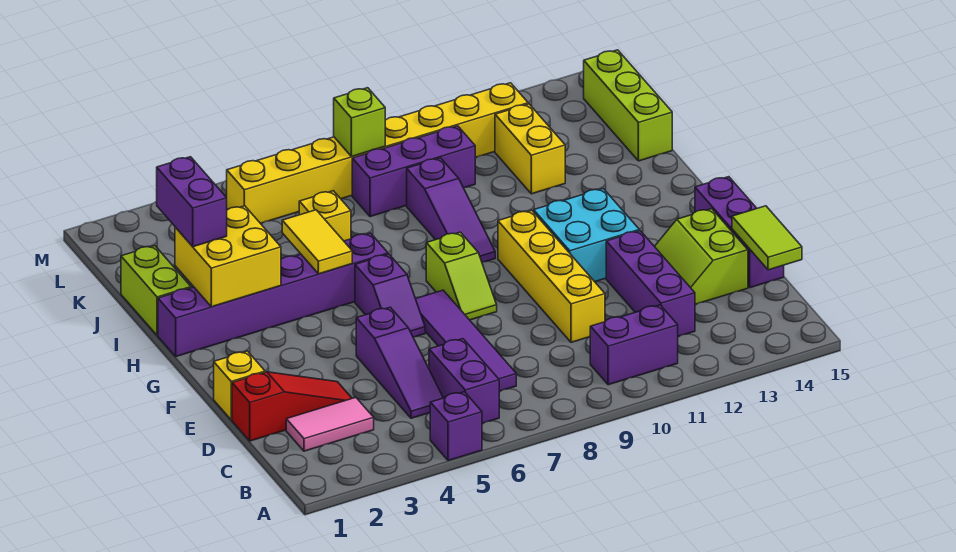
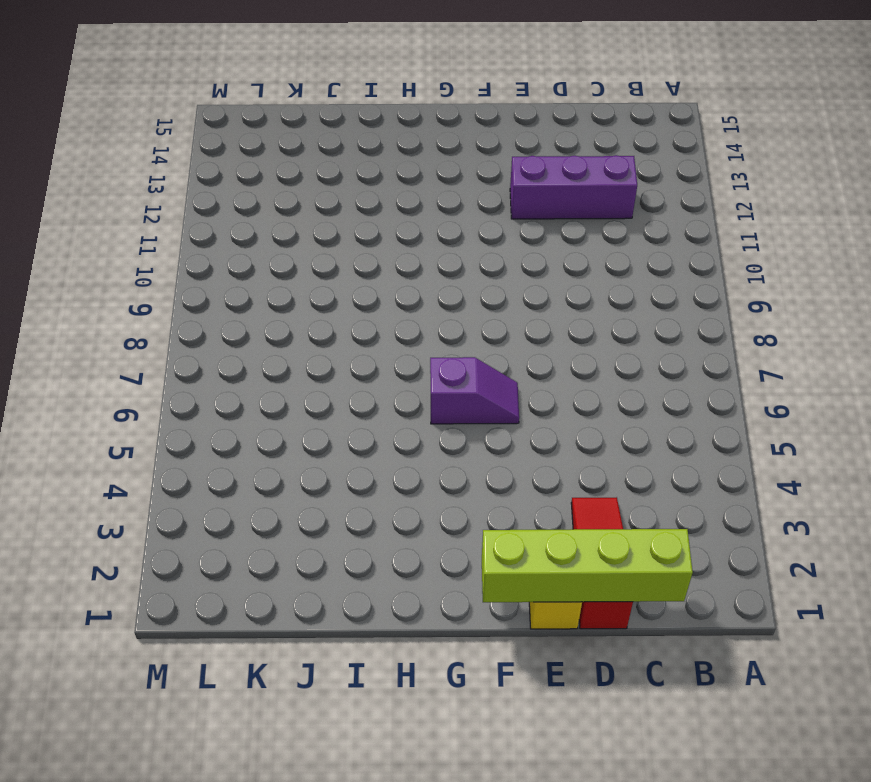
lime 1x4 brick [482,529,693,602] -> none
none -> purple 1x1 brick [430,392,482,461]
none -> purple 1x2 brick [429,339,499,423]
none -> purple 1x2 brick [590,305,678,385]

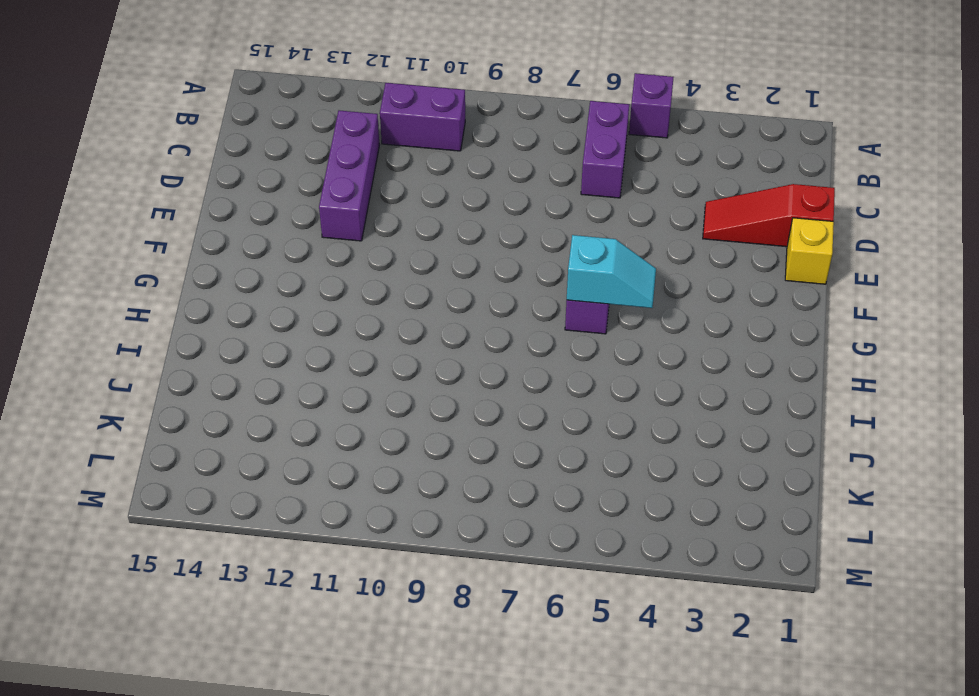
cyan 1x2 slope [567,235,656,308] -> none
none -> pink 1x2 tile [286,397,374,451]
none -> purple 1x3 slope [356,307,443,418]
none -> purple 1x4 tile [416,290,516,391]

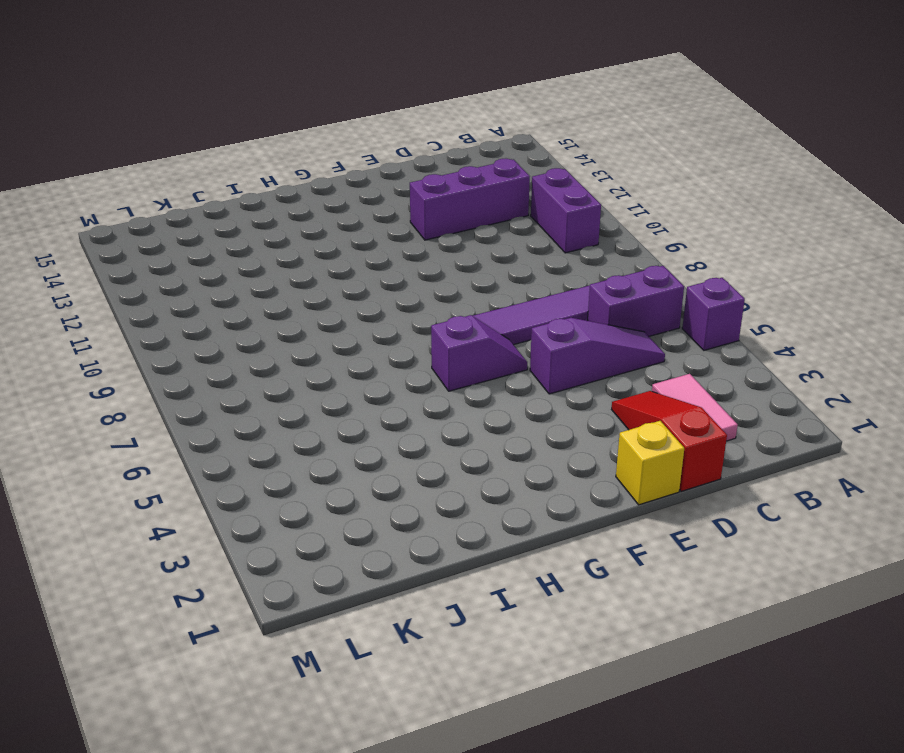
none -> yellow 1x4 brick [498,210,605,342]
none -> lime 2x2 slope [654,209,748,304]
none -> purple 1x3 brick [695,177,784,288]

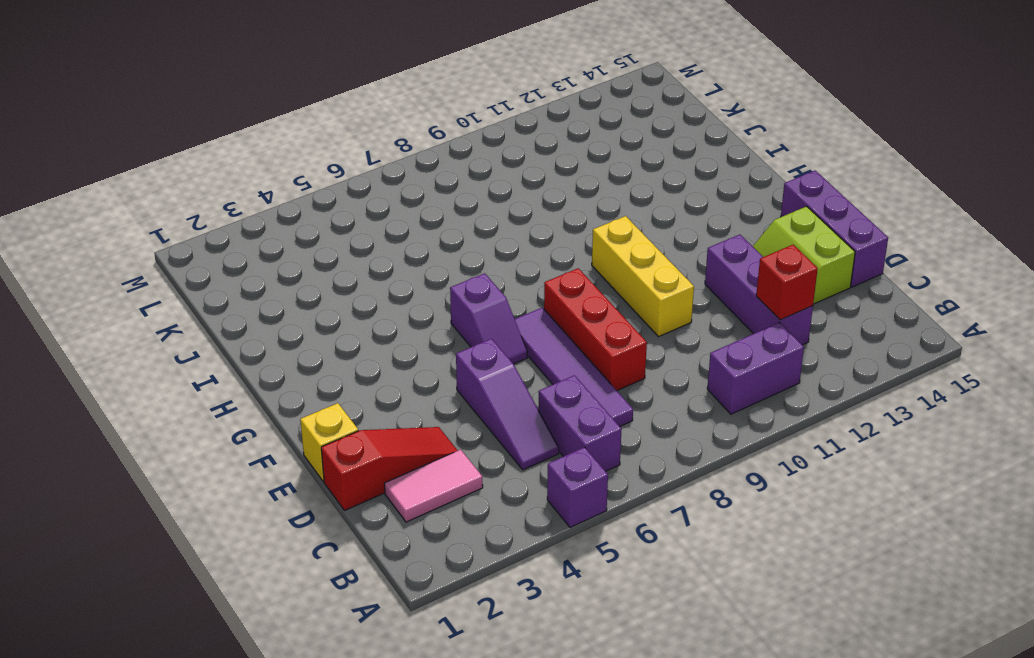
red 1x1 brick [756,245,818,320] -> none
red 1x3 brick [544,268,647,390] -> lime 1x2 slope [426,232,497,320]
yellow 1x3 brick [592,216,694,337] -> yellow 1x4 brick [498,210,605,342]
none -> cyan 2x2 brick [534,189,639,282]
none -> purple 1x6 brick [158,233,388,356]
none -> purple 1x3 slope [407,158,495,262]

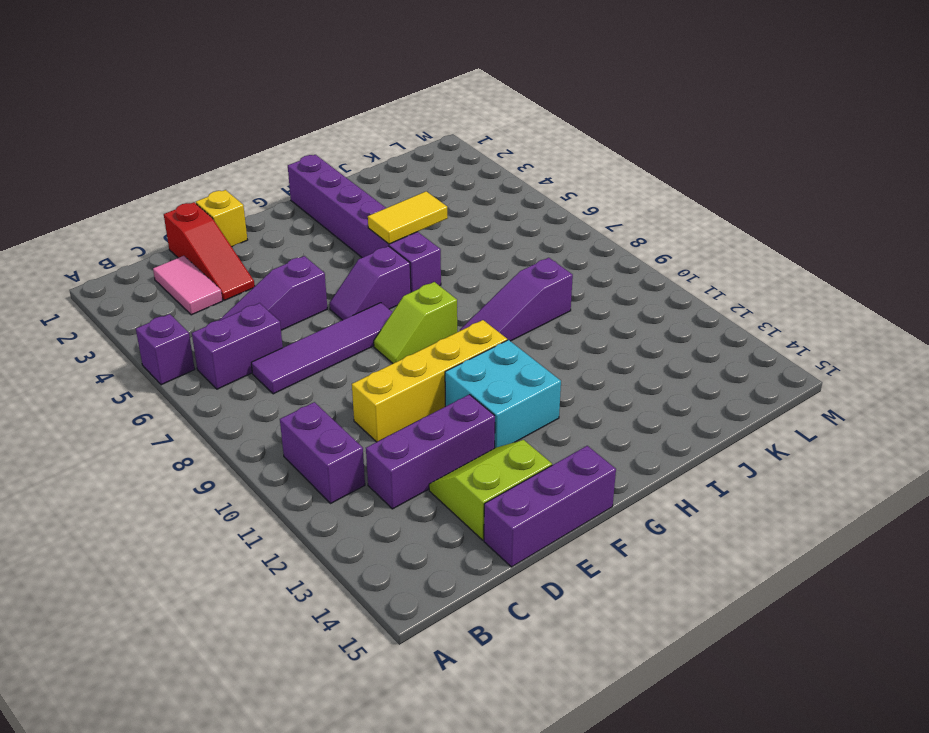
none -> lime 1x2 brick [121,246,191,336]
none -> yellow 1x1 brick [299,191,351,241]
none -> yellow 1x2 brick [495,104,565,194]

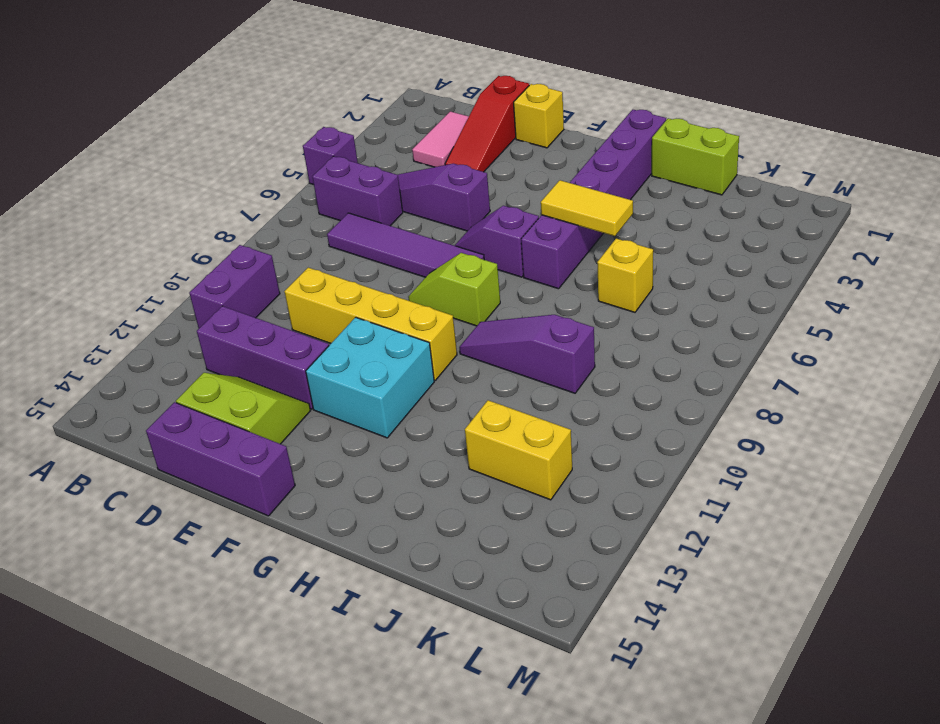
none -> lime 1x3 brick [584,50,672,161]
none -> purple 1x3 brick [352,126,475,217]
none -> yellow 1x8 brick [226,83,528,224]

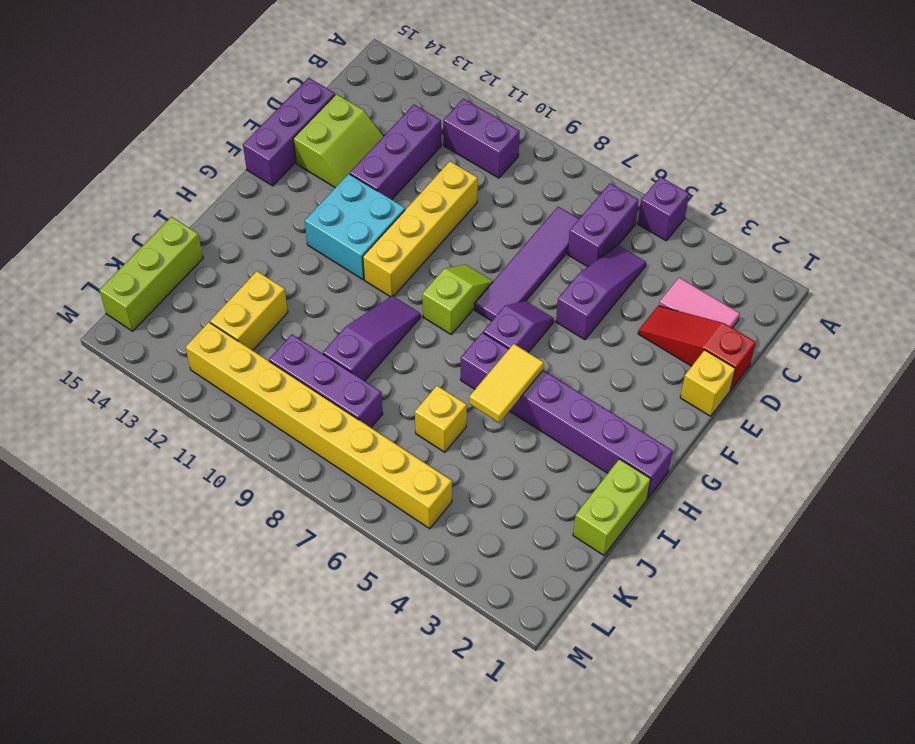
none -> lime 1x2 tile [732,206,802,270]
none -> yellow 2x2 brick [175,206,281,307]
none -> lime 1x1 brick [334,88,385,157]

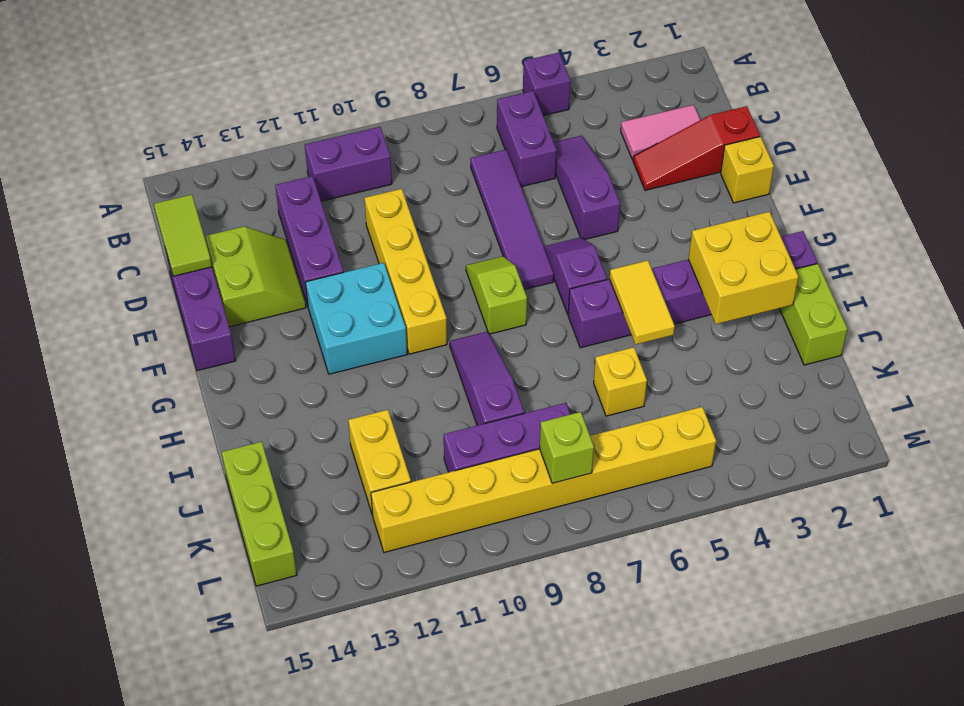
none -> purple 1x2 brick [157,157,227,247]

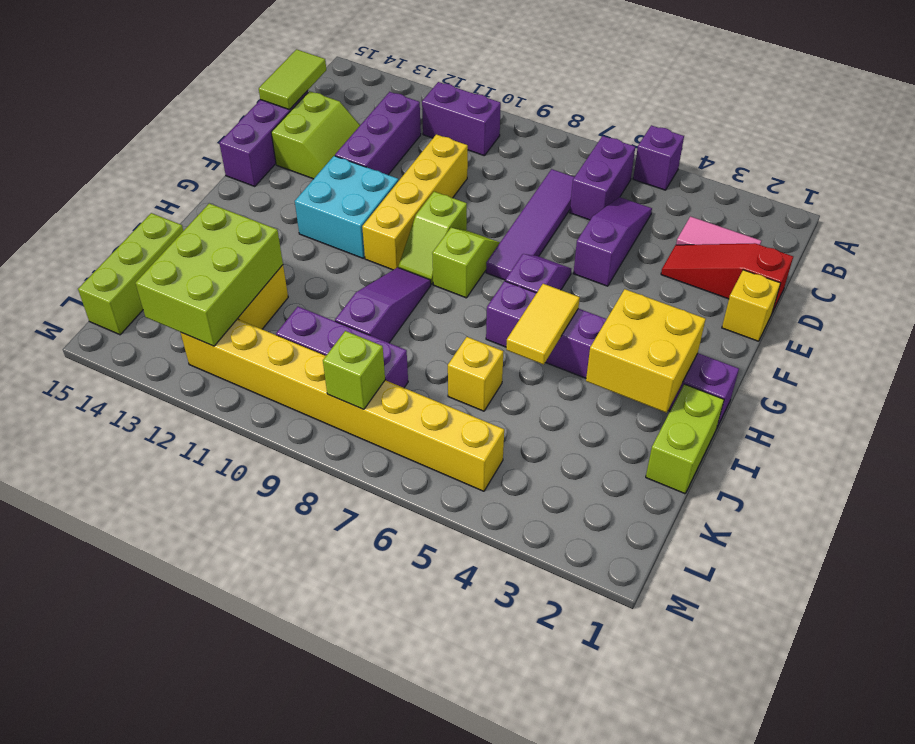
lime 1x2 slope [399,192,467,284] -> none
lime 2x3 brick [136,203,283,346] -> none
none -> purple 1x2 brick [157,157,227,247]

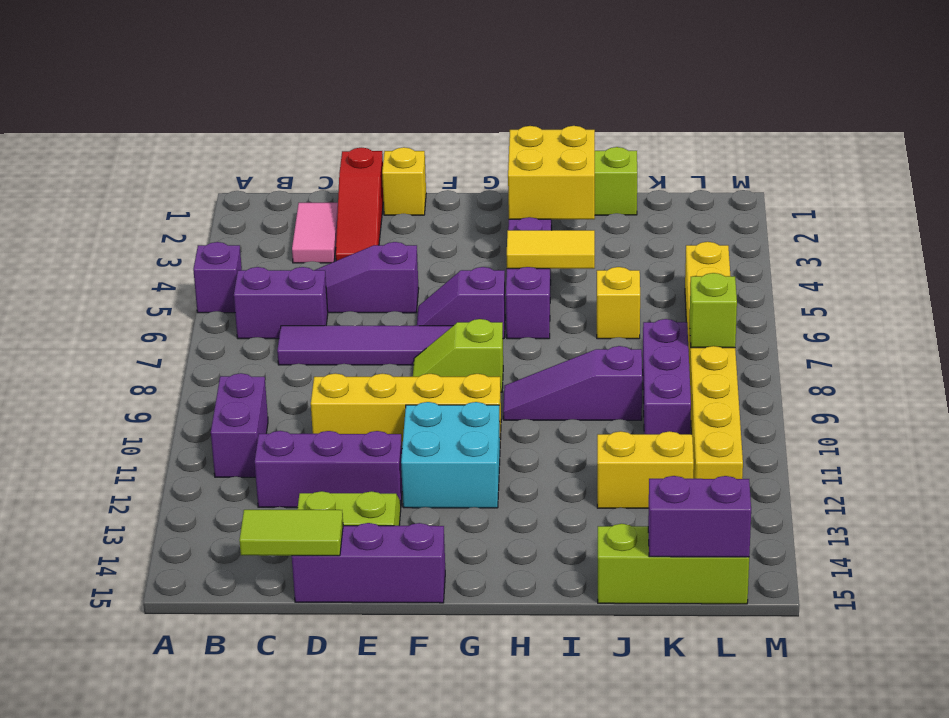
purple 1x2 brick [648,476,751,557] -> purple 1x2 brick moved to [157,157,227,247]

